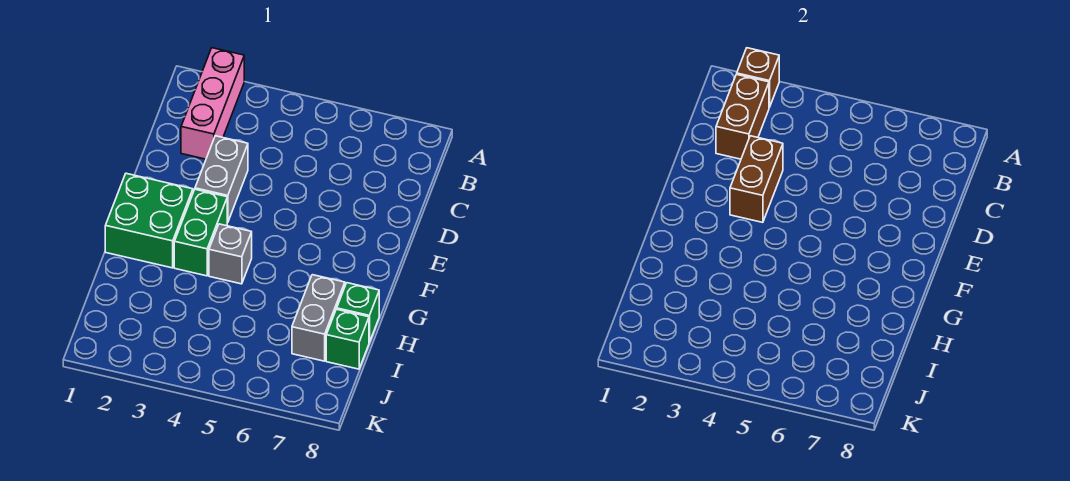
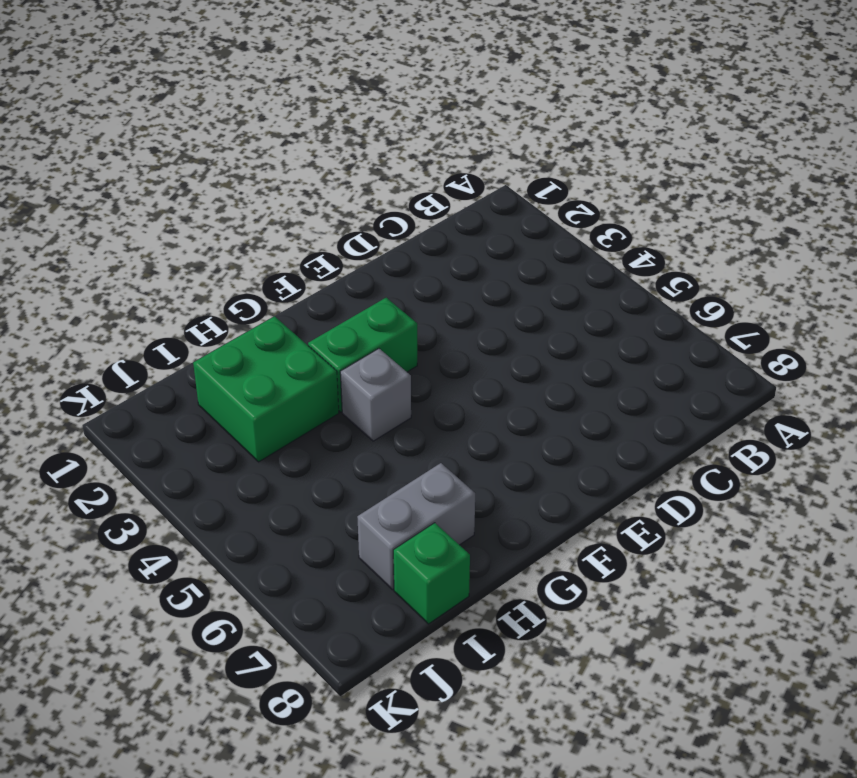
green 2x2 brick [193,316,339,462] -> green 2x2 brick moved to [105,173,193,268]
none -> pink 1x3 brick [181,48,244,159]
none -> grey 1x2 brick [195,136,248,222]

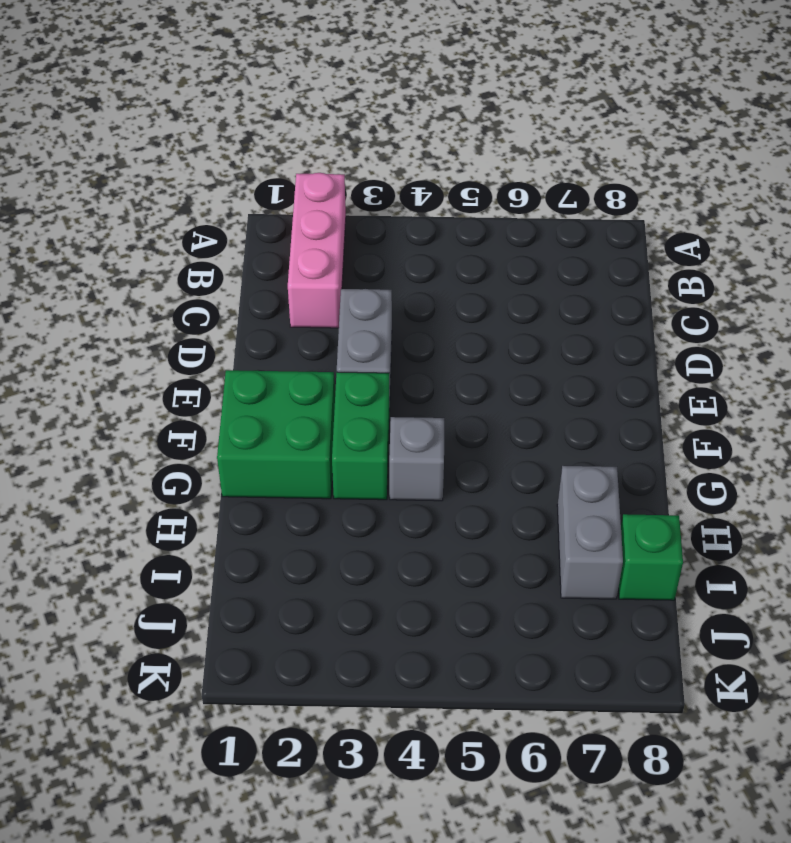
none -> green 1x1 brick [337,283,379,342]
none -> brown 1x1 brick [737,48,779,107]

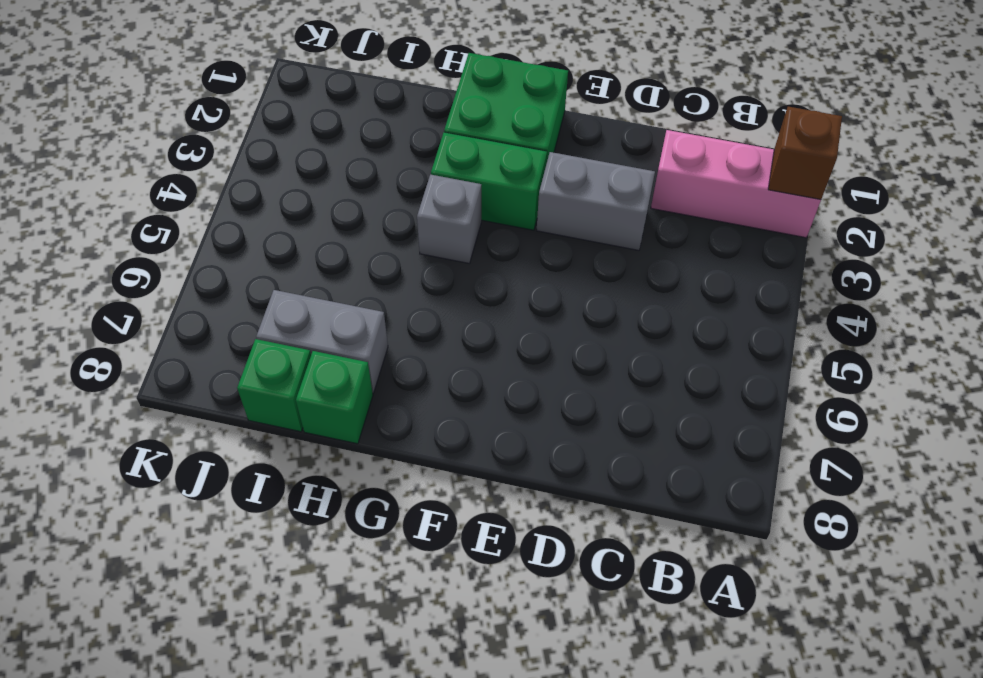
none -> brown 1x2 brick [716,74,769,159]
none -> brown 1x2 brick [730,136,783,222]

